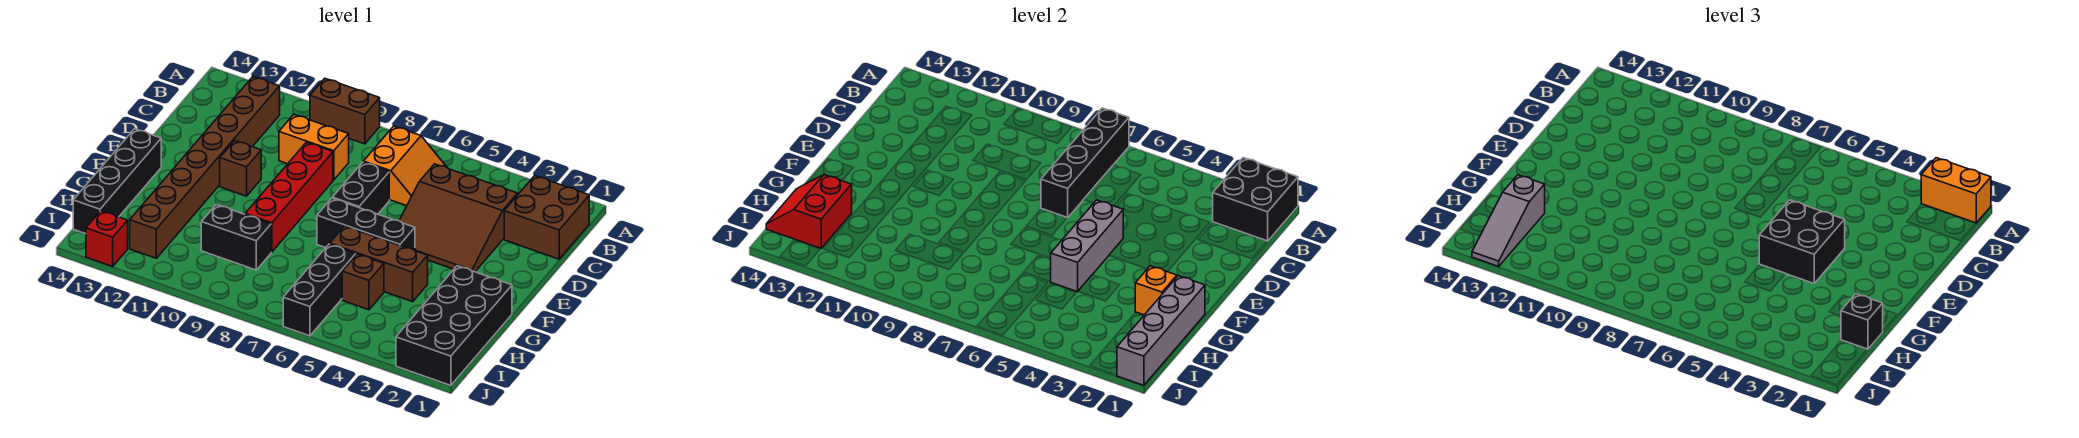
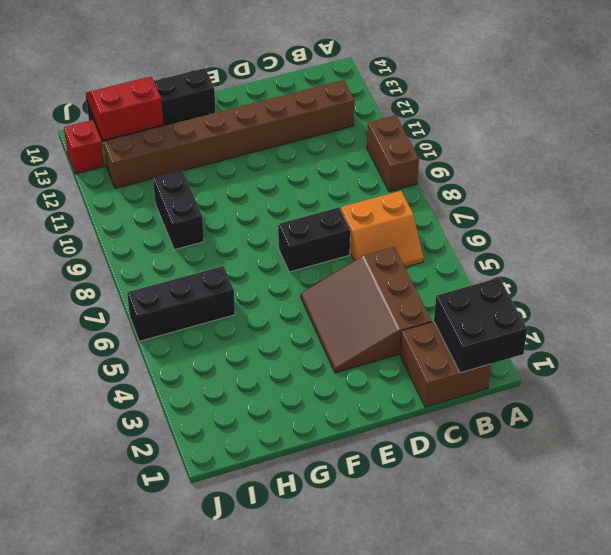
none -> orange 1x2 brick [279,114,349,180]
none -> red 1x4 brick [245,142,333,252]
none -> brown 1x1 brick [220,141,261,196]

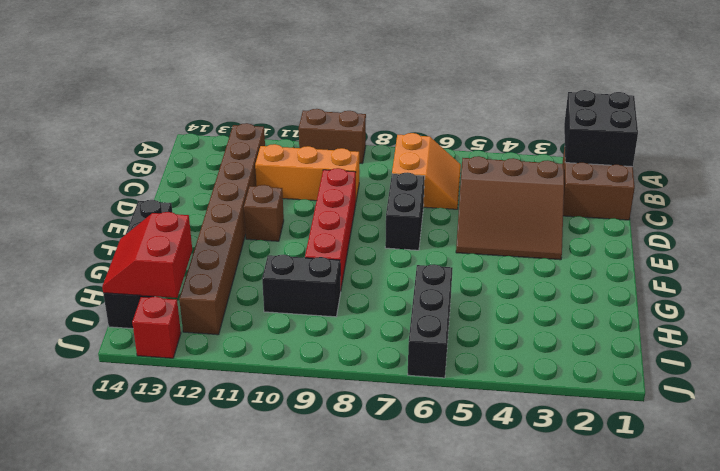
orange 1x3 brick [255,144,359,201] -> orange 1x2 brick [279,114,349,180]
none -> black 1x3 brick [317,198,415,250]
none -> black 2x4 brick [396,266,512,385]
none -> brown 1x3 brick [330,226,428,302]

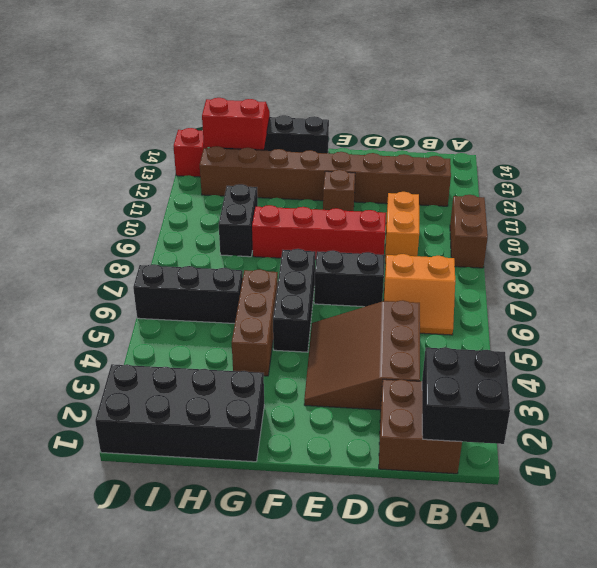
none -> brown 1x1 brick [342,254,384,310]
none -> black 1x4 brick [1041,108,1129,218]
none -> grey 1x3 brick [1051,200,1123,292]

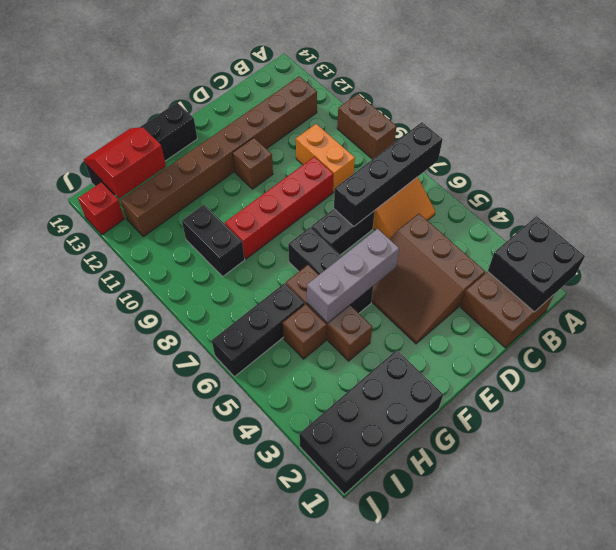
none -> grey 1x4 brick [1117,276,1205,385]
none -> orange 1x1 brick [1135,266,1177,315]
none -> orange 1x2 brick [1921,158,1991,223]

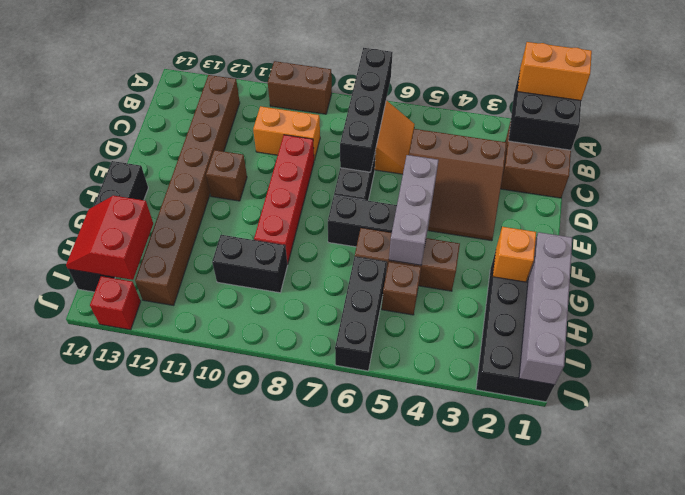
none -> black 2x2 brick [1759,200,1845,283]
none -> black 1x1 brick [1841,294,1883,349]
none -> grey 1x3 slope [1472,175,1545,266]

